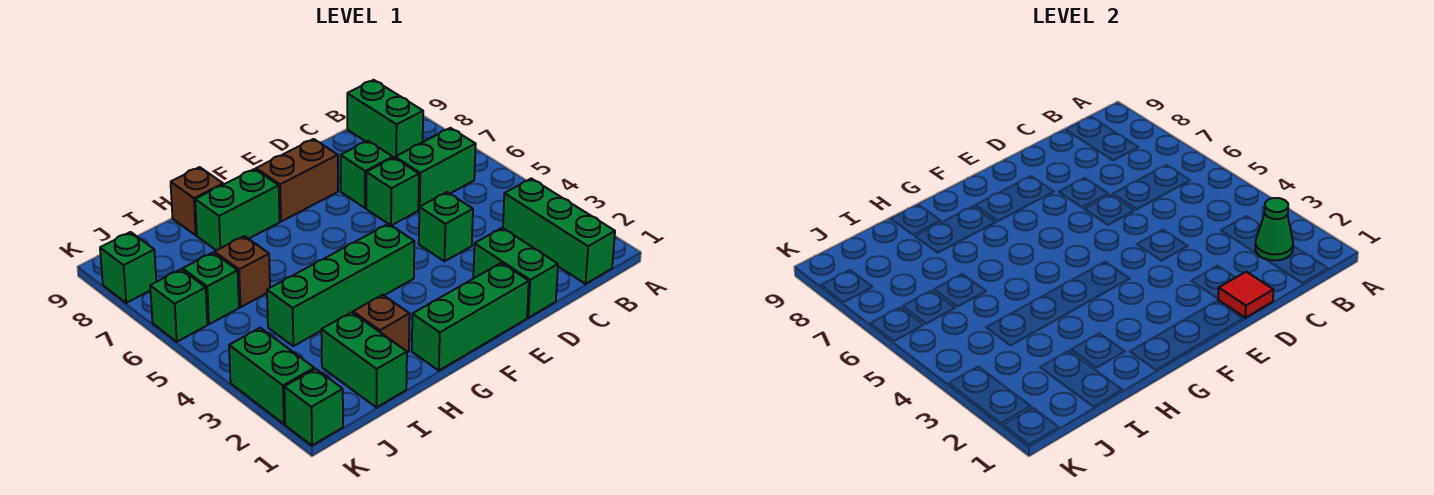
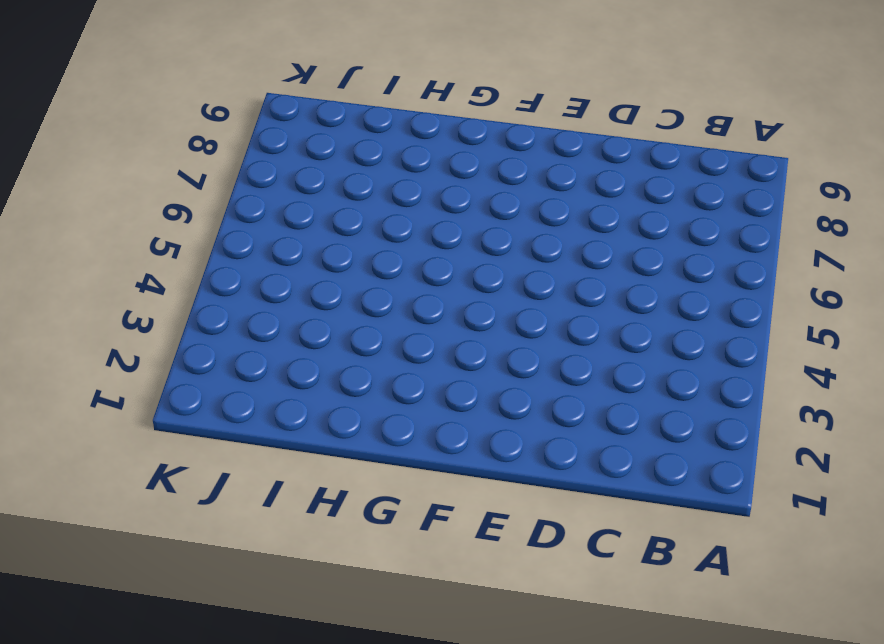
none -> green 1x3 brick [503,178,615,284]
none -> green 1x2 brick [395,128,476,209]
none -> green 1x2 brick [347,80,423,158]

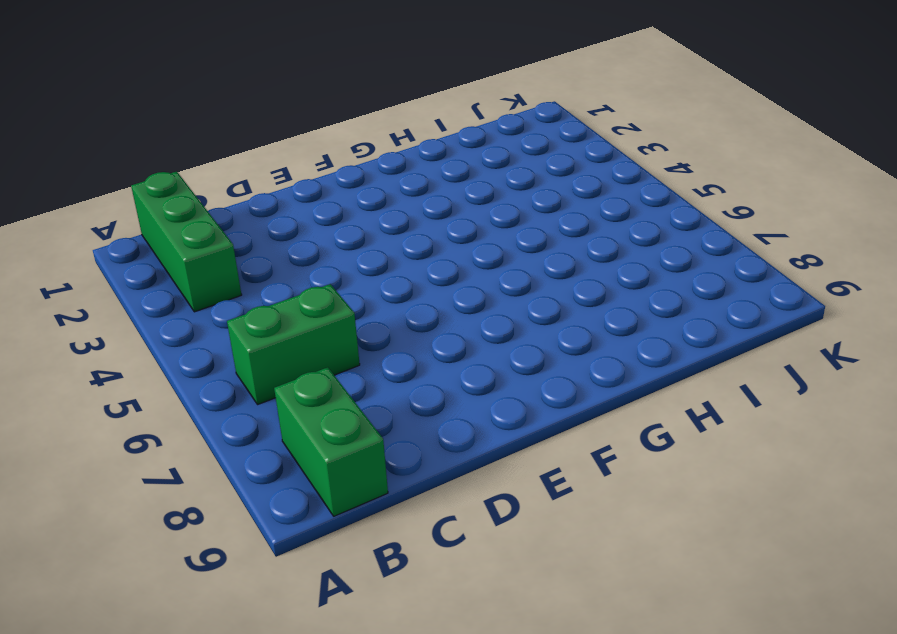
none -> green 1x2 brick [473,228,558,318]
none -> green 1x1 brick [419,192,473,261]
none -> green 1x1 brick [366,158,419,225]

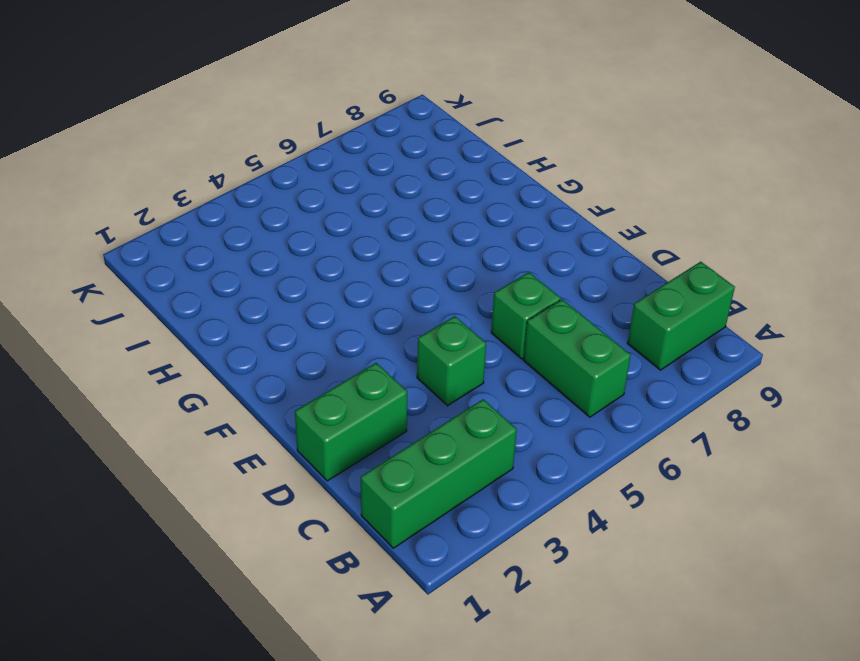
none -> green 1x1 brick [341,141,393,208]
none -> green 1x3 brick [412,263,529,371]
none -> brown 1x2 brick [256,139,338,222]

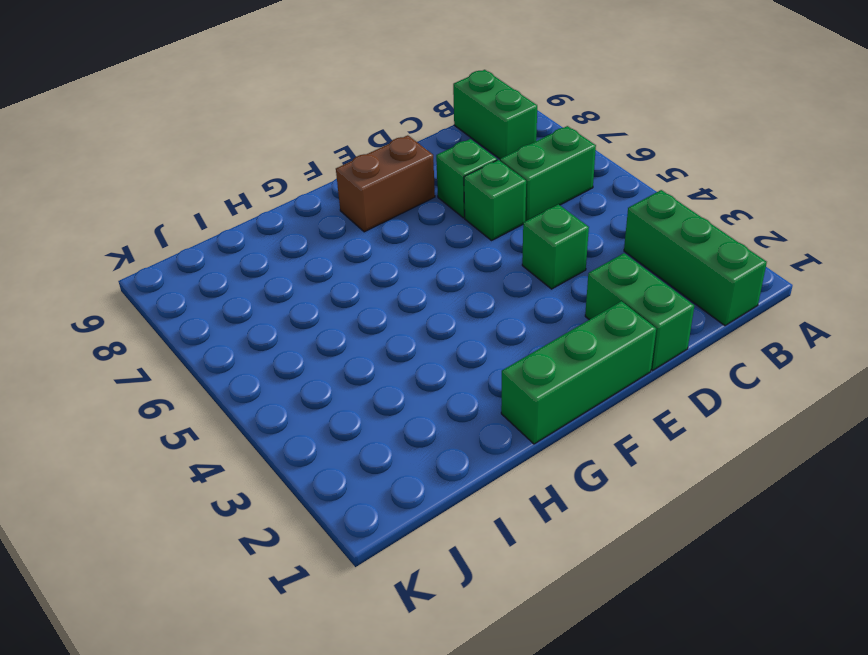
none -> green 1x4 brick [267,224,414,346]
none -> green 1x2 brick [195,169,280,250]
none -> brown 1x1 brick [353,295,410,352]

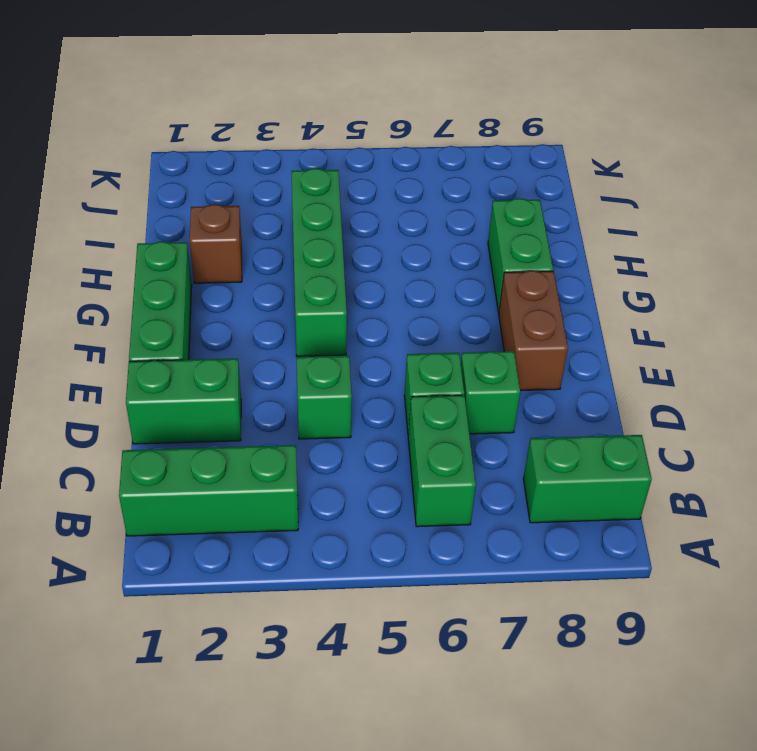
none -> brown 1x1 brick [171,167,223,235]
none -> green 1x2 brick [321,312,407,407]
none -> brown 1x1 brick [215,236,270,307]

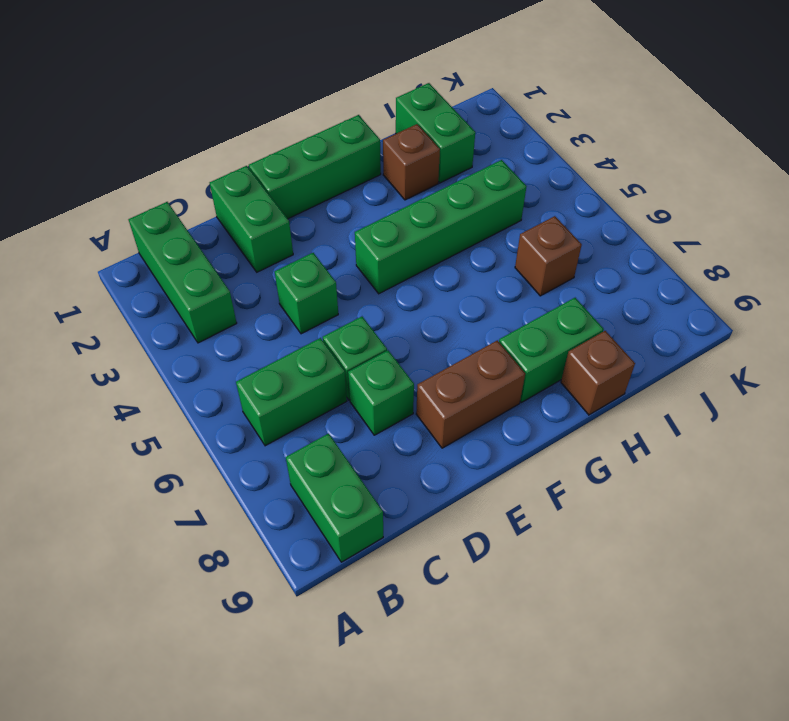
none -> green 1x1 brick [183,253,239,324]
none -> green 1x1 brick [284,369,343,446]
none -> green 1x2 brick [229,328,314,424]

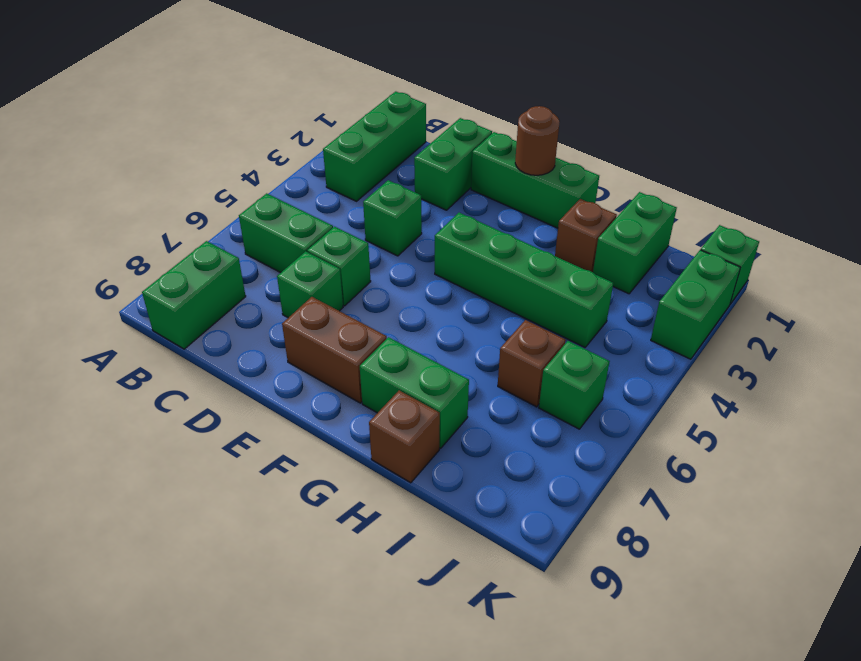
brown 1x1 round brick [515,106,560,175] -> none
none -> green 1x1 brick [150,269,207,342]
none -> green 1x1 brick [100,232,156,303]
none -> green 1x1 cone [1255,198,1293,260]

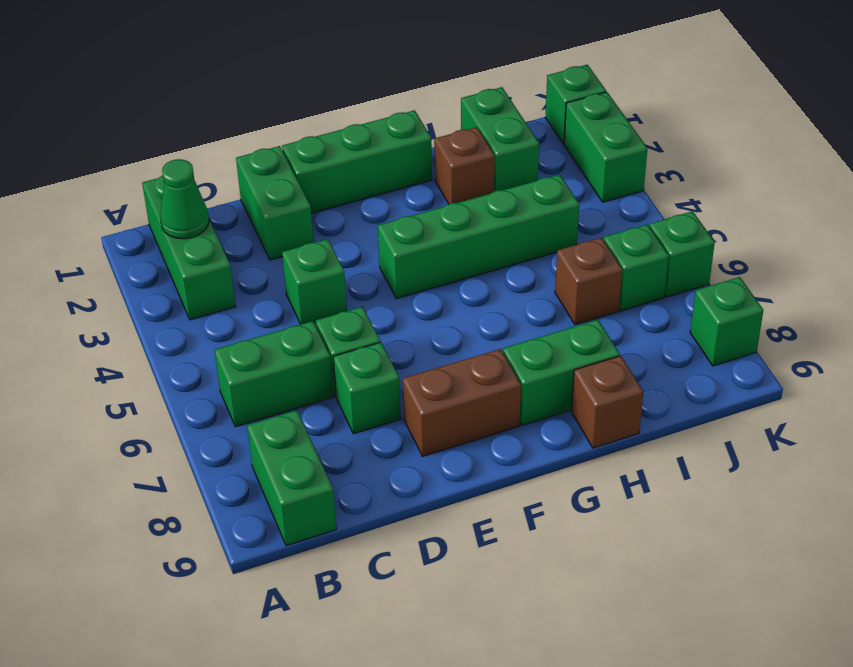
none -> red 1x1 tile [1218,272,1273,318]

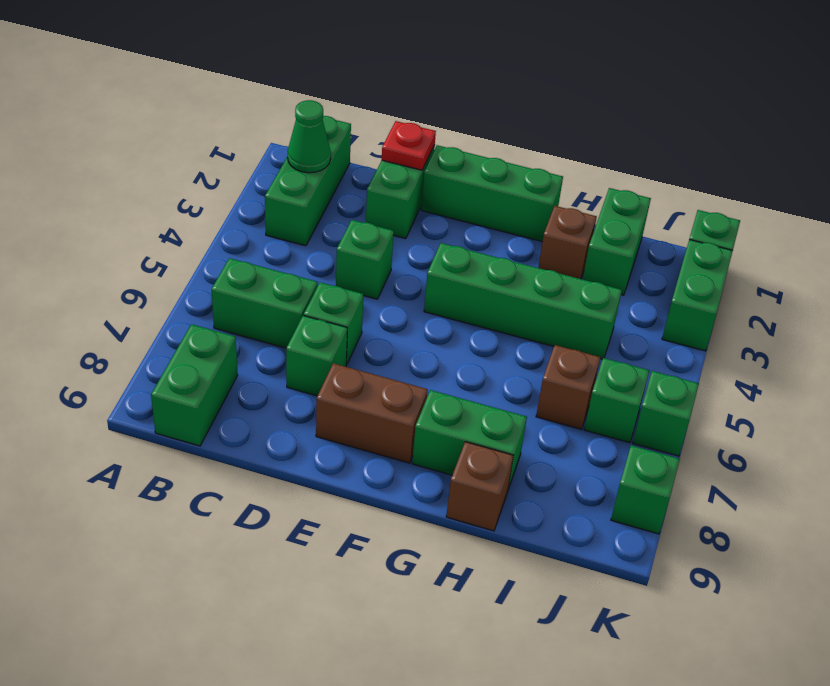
red 1x1 plate [382,121,436,170] -> red 1x1 tile [1218,272,1273,318]

